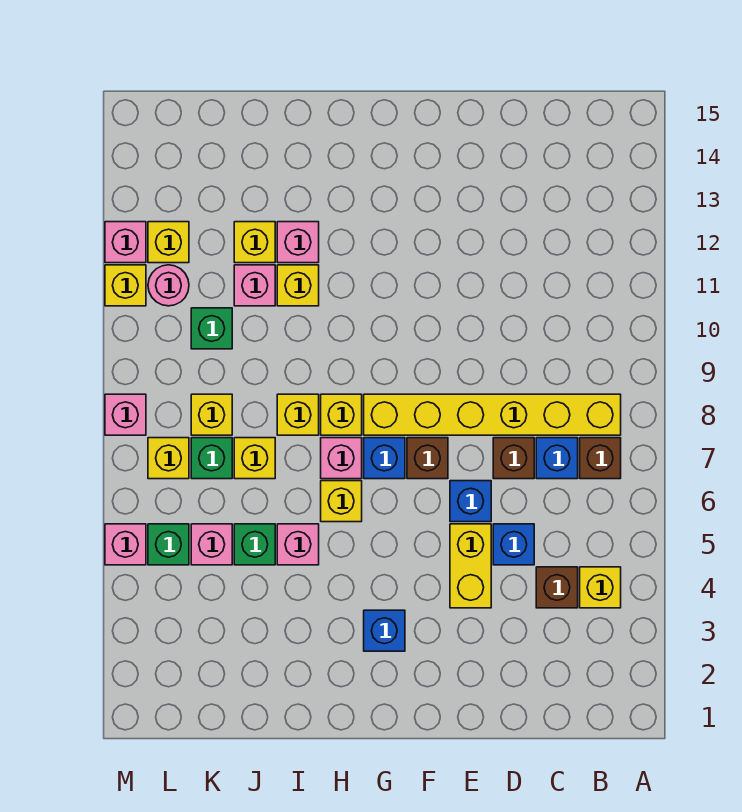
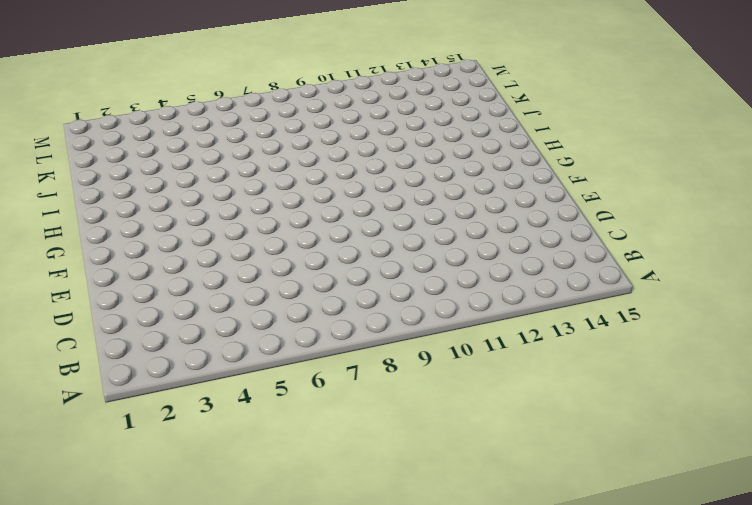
none -> yellow 1x1 brick [580,567,621,608]
none -> brown 1x1 brick [580,438,621,479]
none -> yellow 1x6 brick [364,394,621,435]
none -> brown 1x1 brick [536,567,578,608]

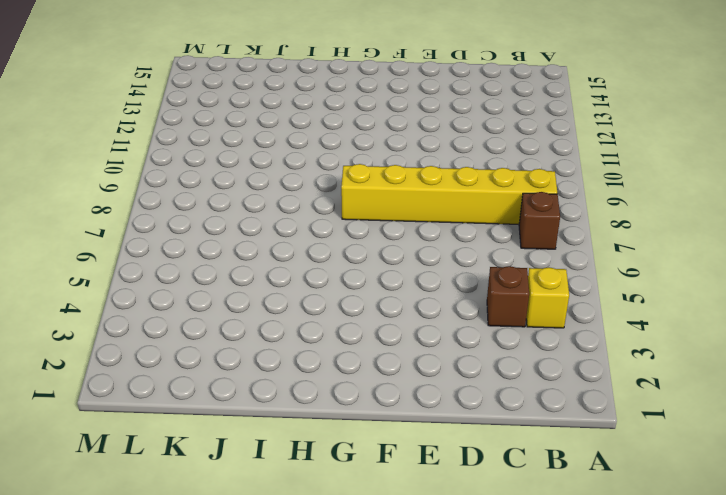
none -> blue 1x1 brick [536,438,578,479]
none -> blue 1x1 brick [493,524,534,565]
none -> brown 1x1 brick [493,438,534,479]
none -> yellow 1x2 brick [450,524,491,608]

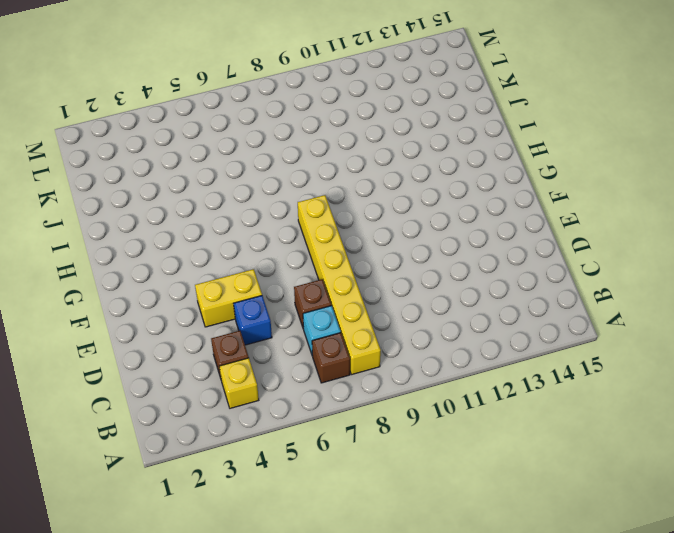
cyan 1x1 brick [303,306,341,356] -> blue 1x1 brick [536,438,578,479]
none -> blue 1x1 brick [450,481,491,522]
none -> brown 1x1 brick [407,438,448,479]
none -> blue 1x1 brick [364,610,405,651]
none -> blue 1x1 brick [364,438,405,479]

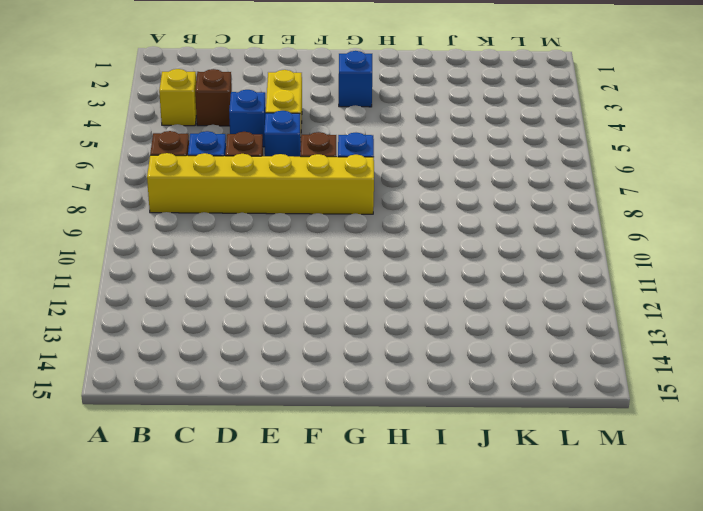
none -> yellow 1x1 brick [321,481,362,522]
none -> pink 1x1 brick [321,438,362,479]
none -> yellow 1x1 brick [321,394,362,435]
none -> pink 1x1 brick [277,524,319,565]

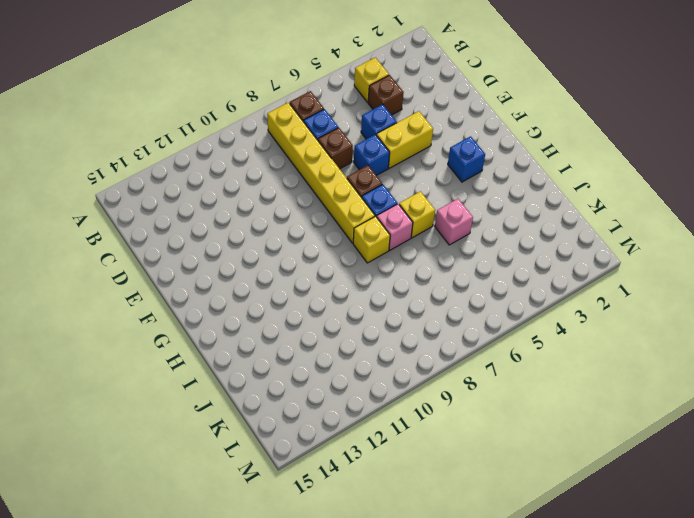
none -> yellow 1x1 brick [277,394,319,435]
none -> yellow 1x1 brick [277,265,319,306]
none -> pink 1x1 brick [277,222,319,263]
none -> green 1x1 brick [234,524,275,565]

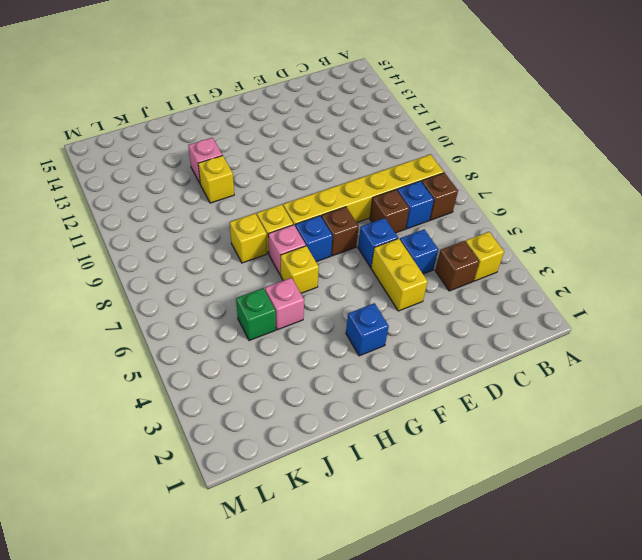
none -> yellow 1x1 brick [234,438,275,479]
none -> pink 1x1 brick [234,265,275,306]
none -> yellow 1x1 brick [234,222,275,263]
none -> pink 1x1 brick [191,524,232,565]

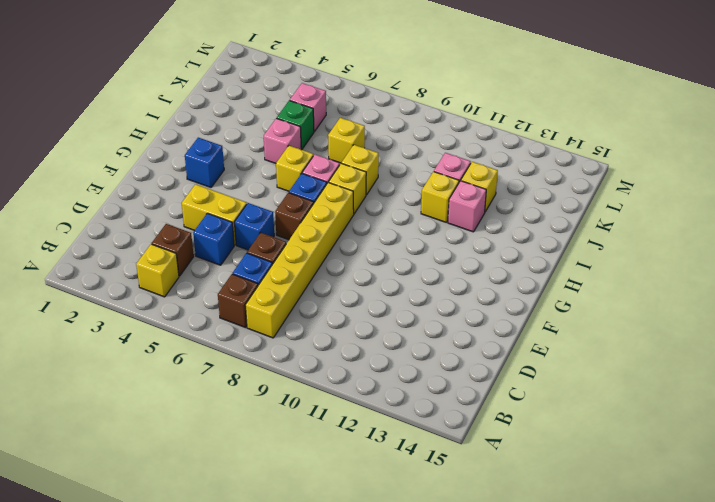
none -> green 1x1 brick [191,438,232,479]
none -> yellow 1x1 brick [191,394,232,435]
none -> green 1x1 brick [191,308,232,349]
none -> green 1x1 brick [148,524,189,565]

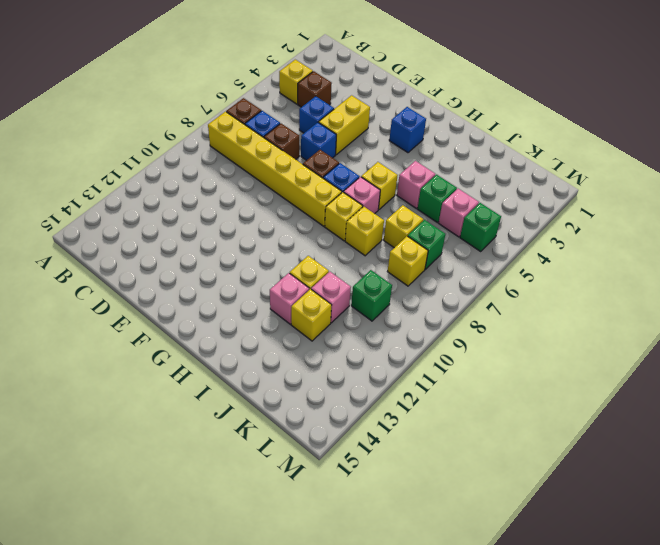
none -> yellow 1x1 brick [148,438,189,479]
none -> pink 1x1 round brick [148,265,189,306]
none -> yellow 1x1 brick [148,222,189,263]
none -> pink 1x1 brick [105,524,146,565]

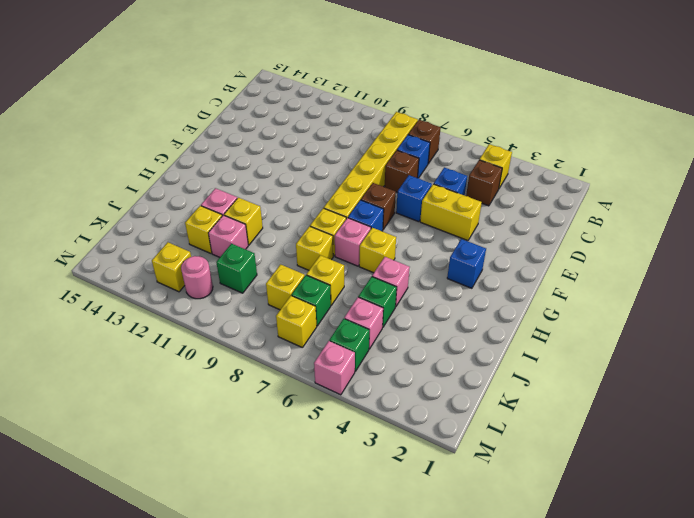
none -> pink 1x1 brick [105,394,146,435]
none -> yellow 1x1 brick [105,265,146,306]
none -> pink 1x1 brick [105,222,146,263]

